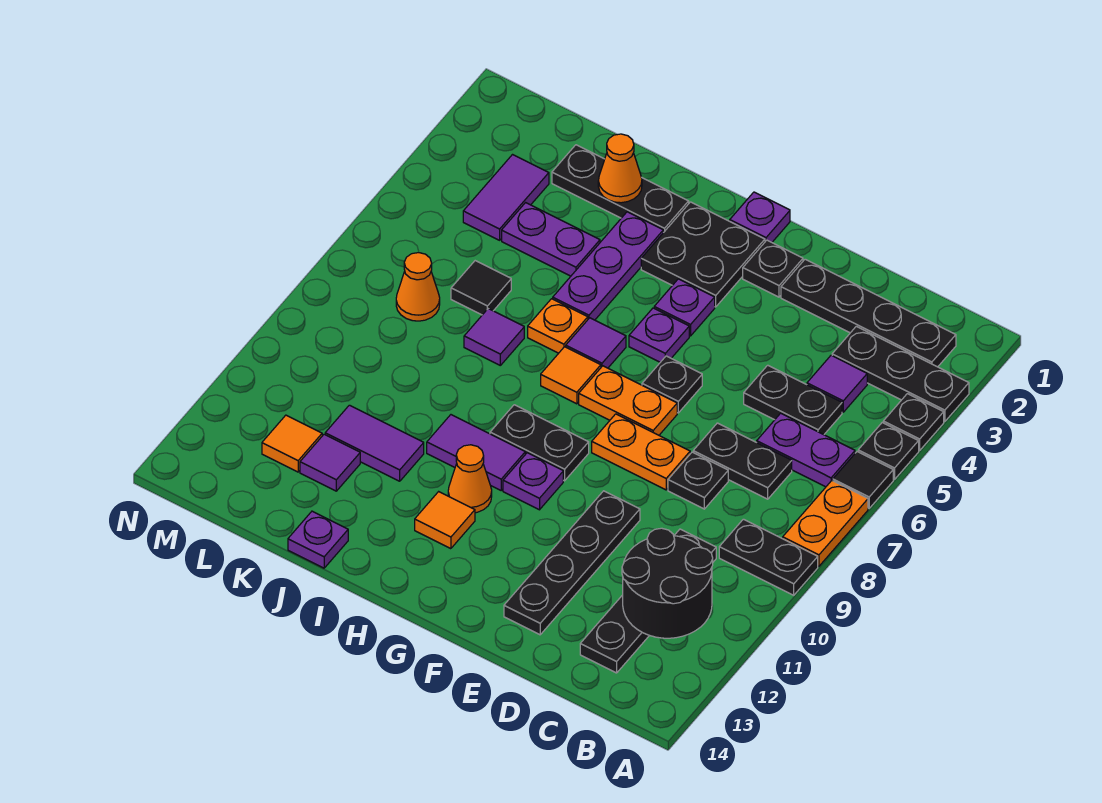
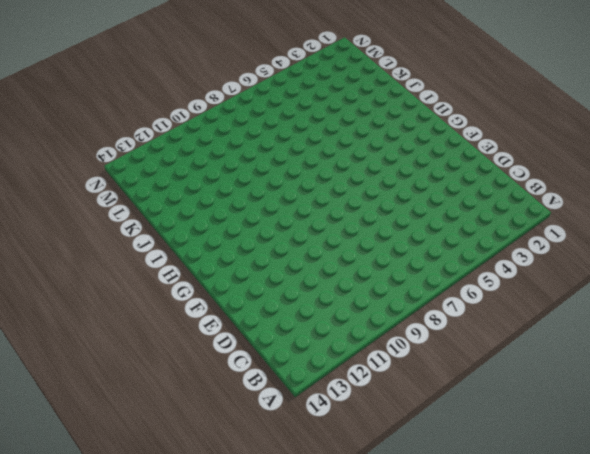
none -> black 1x3 plate [832,326,969,422]
none -> black 1x1 plate [883,394,944,450]
none -> black 1x1 plate [858,423,919,480]
none -> black 1x1 tile [833,452,893,508]

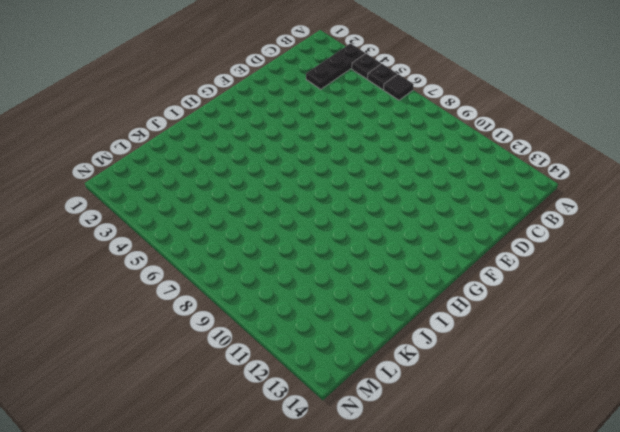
none -> orange 1x2 plate [783,481,868,566]
none -> black 1x2 plate [719,519,818,595]
none -> black 1x4 plate [781,259,956,367]
none -> purple 1x2 plate [757,413,855,487]

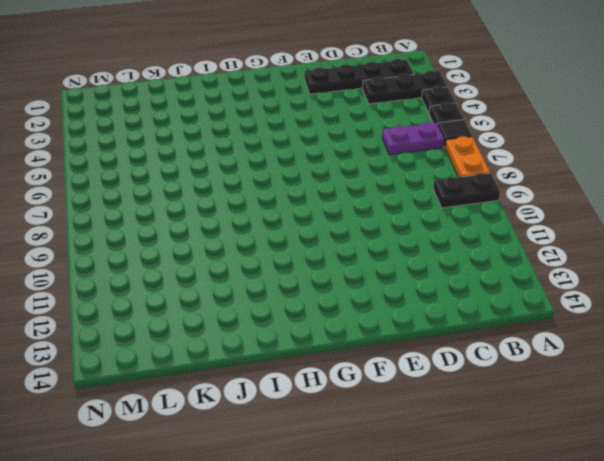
none -> purple 1x1 tile [807,355,867,412]
none -> black 1x2 plate [744,365,842,435]
none -> black 1x2 plate [693,423,792,499]
none -> black 1x4 plate [580,529,716,673]

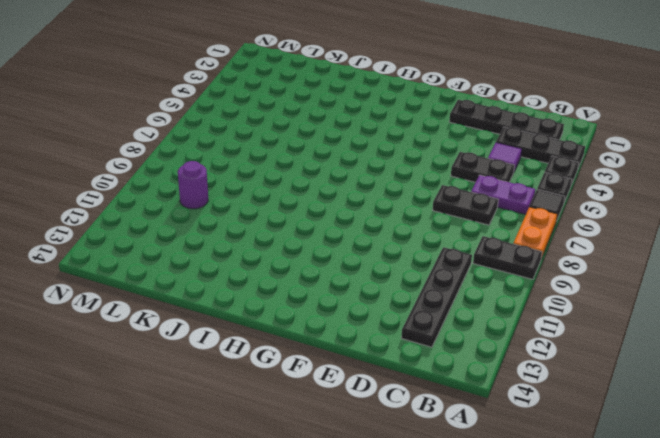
purple 1x1 round brick [178,161,208,209] -> none
none -> black 1x1 plate [668,452,728,509]
none -> orange 1x2 plate [592,414,690,490]
none -> black 1x4 plate [504,491,640,635]
none -> black 1x1 plate [743,240,803,297]

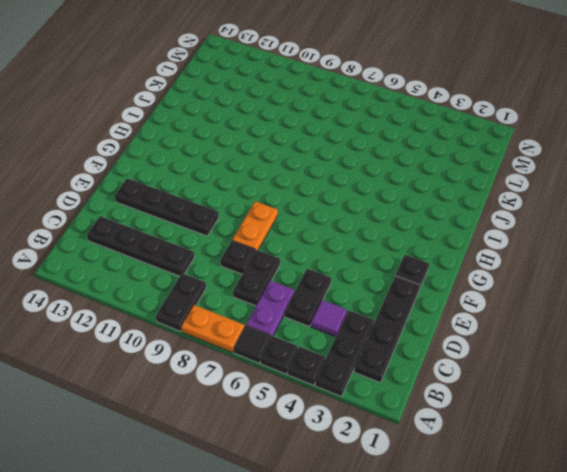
none -> black 1x1 plate [642,356,702,413]
none -> orange 1x2 plate [579,366,677,435]
none -> purple 1x1 plate [730,192,790,242]
none -> black 2x2 plate [641,202,765,307]

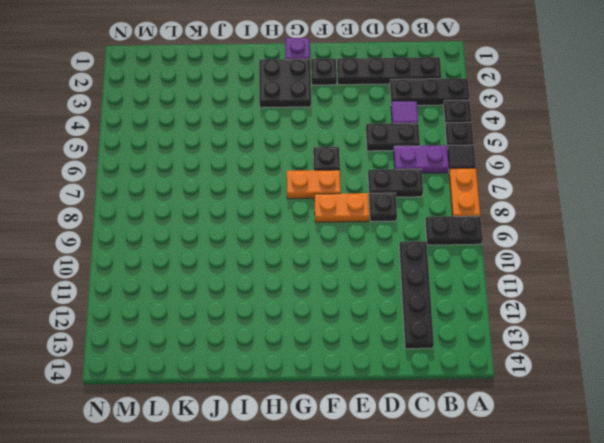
none -> black 1x4 plate [504,491,640,635]
none -> purple 1x1 plate [654,279,715,336]
none -> purple 1x1 plate [629,308,689,362]
none -> black 1x2 plate [490,405,589,481]

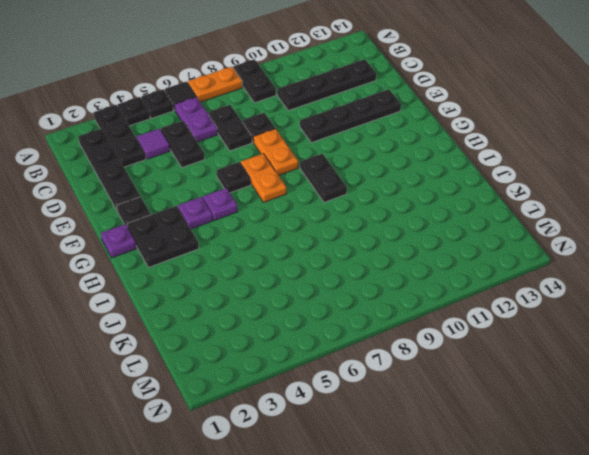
none -> purple 1x1 plate [503,453,563,510]
none -> purple 1x1 tile [566,318,626,368]
none -> orange 1x1 tile [541,347,601,404]
none -> purple 1x2 tile [427,415,525,490]

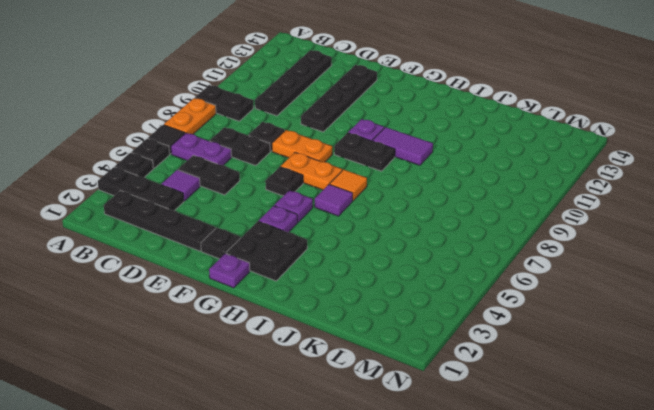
none -> orange 1x1 cone [448,445,492,513]
none -> orange 1x1 tile [415,492,475,549]
none -> black 1x3 plate [552,145,689,233]
none -> purple 1x3 plate [553,212,663,320]

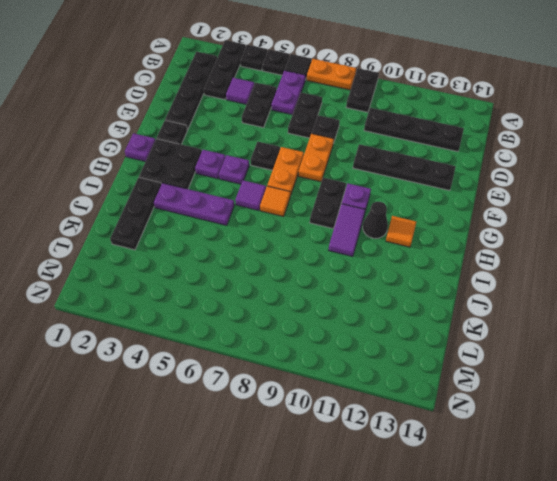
black 1x1 cone [363,202,388,238] -> orange 1x1 cone [448,445,492,513]
none -> orange 1x1 plate [528,299,588,353]
none -> purple 1x2 plate [502,203,600,276]
none -> purple 1x1 tile [464,309,524,365]
none -> purple 1x2 tile [325,405,424,481]

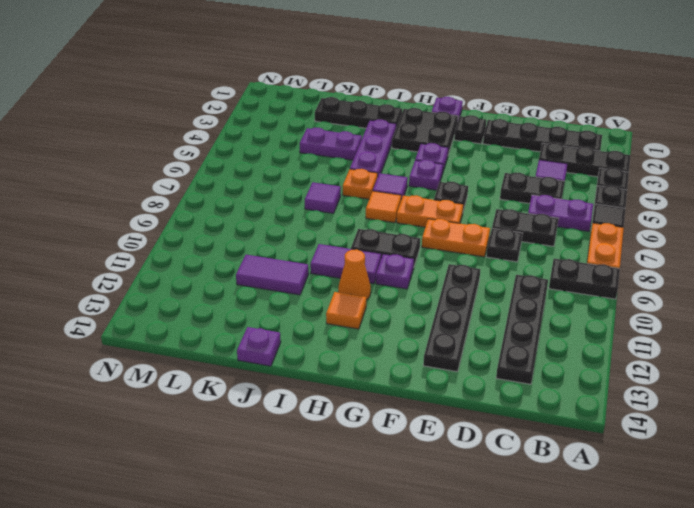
none -> black 1x1 tile [451,261,511,315]
none -> purple 1x1 tile [300,434,360,491]
none -> purple 1x2 tile [463,155,549,240]
none -> orange 1x1 cone [396,253,440,321]

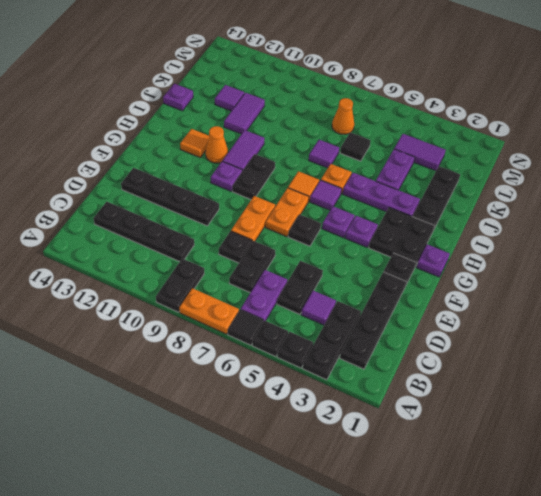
none -> orange 1x1 tile [262,415,322,472]
none -> black 2x2 round brick [622,528,713,638]
none -> orange 1x1 cone [598,134,642,203]

